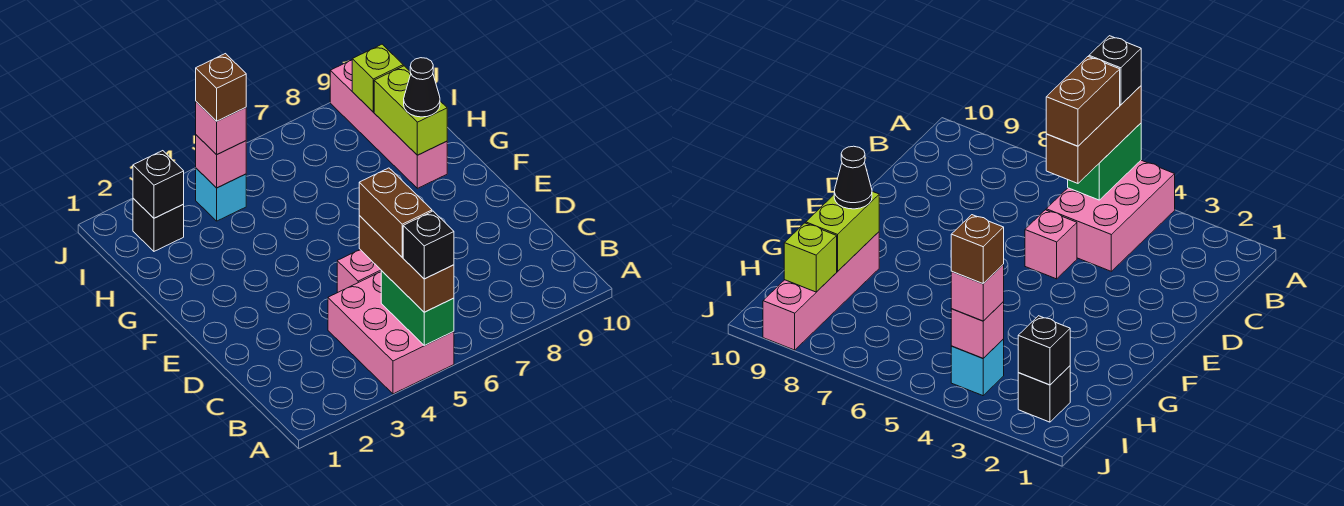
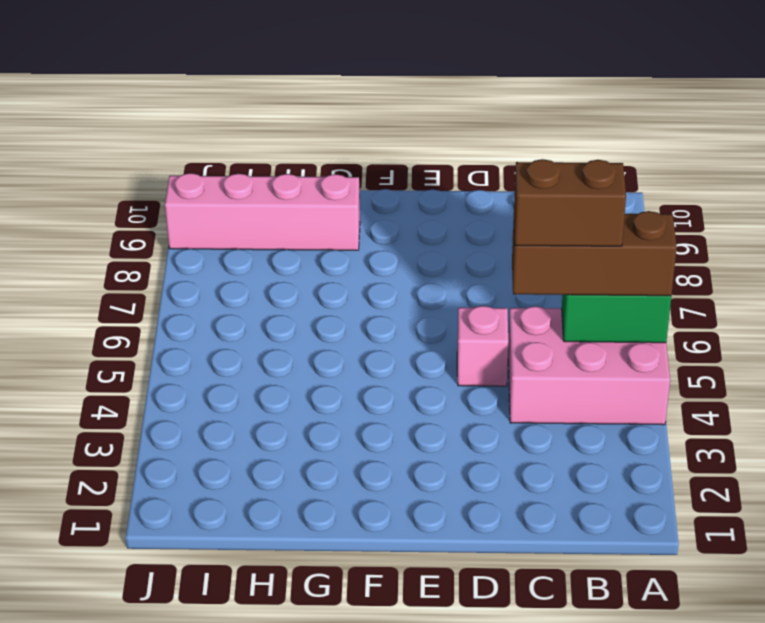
none -> black 1x1 brick [133,198,184,251]
none -> cyan 1x1 brick [196,168,246,221]
none -> lime 1x2 brick [374,66,447,155]

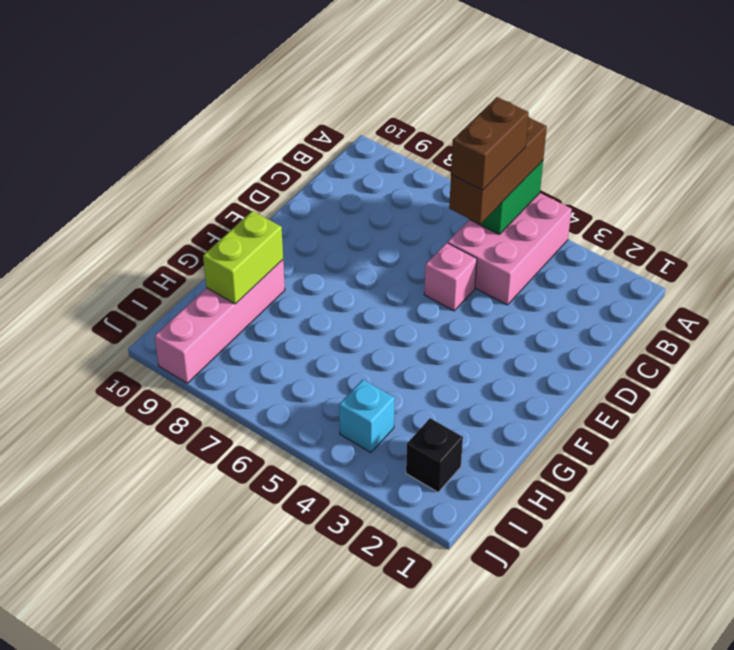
none -> black 1x1 brick [133,151,184,218]
none -> pink 1x1 brick [196,135,246,188]
none -> lime 1x1 brick [352,44,403,112]

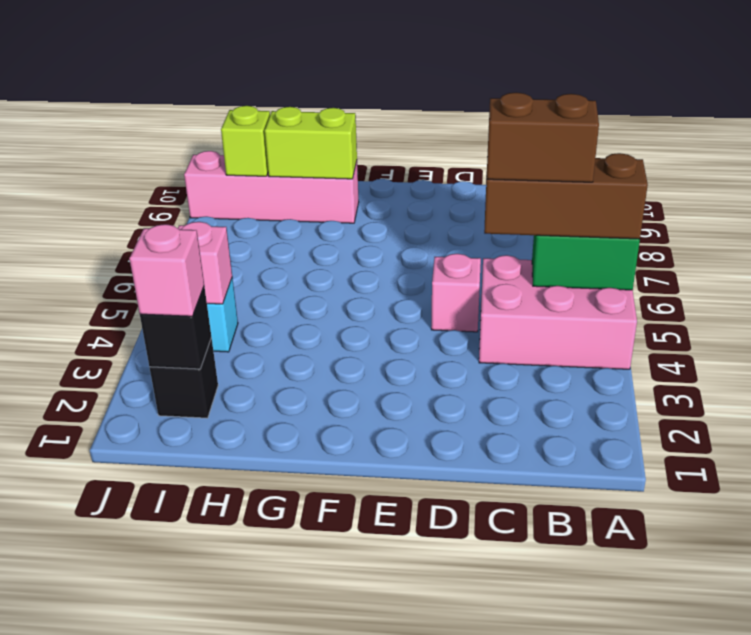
pink 1x1 brick [129,224,204,316] -> pink 1x1 brick moved to [196,102,246,155]
none -> black 1x1 cone [404,58,440,117]
none -> black 1x1 brick [403,211,454,279]
none -> brown 1x1 brick [196,54,246,121]

